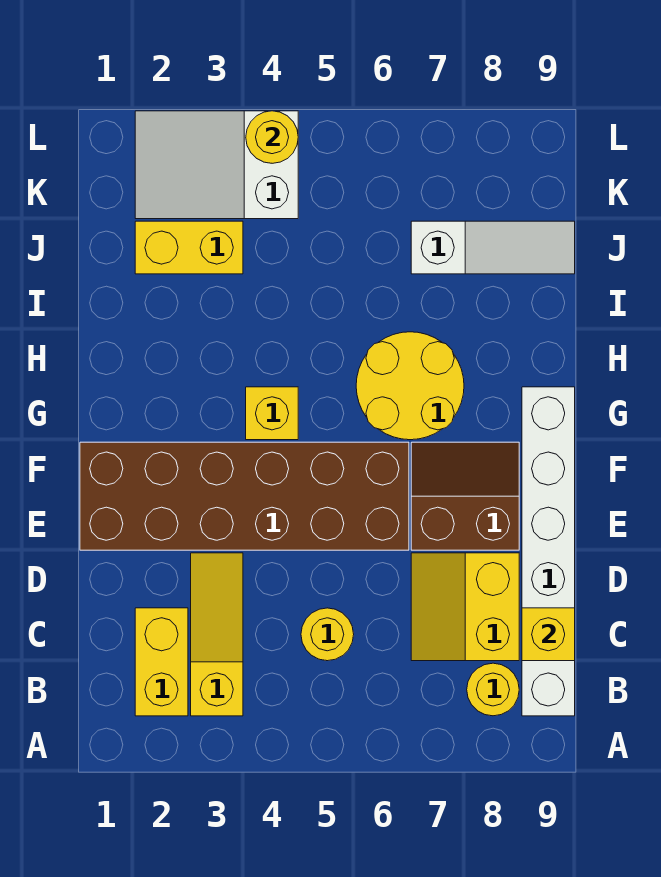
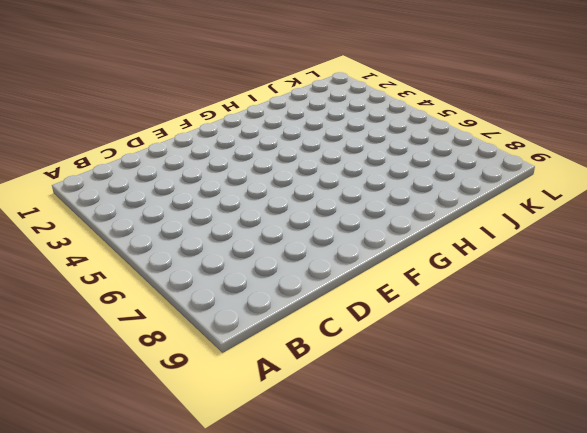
none -> yellow 1x2 brick [135,608,188,716]
none -> yellow 1x3 slope [191,553,243,716]
none -> yellow 1x1 round brick [467,663,519,716]

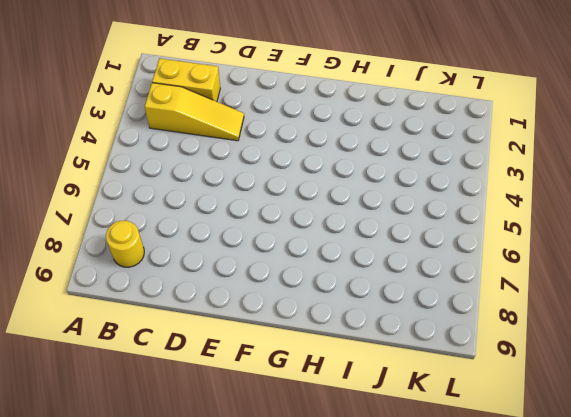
none -> white 1x6 brick [522,387,575,716]
none -> yellow 1x1 round brick [301,608,354,661]
none -> yellow 2x2 slope [411,553,519,661]

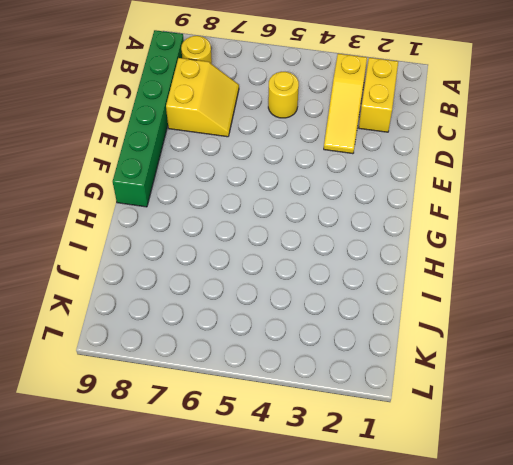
green 1x6 brick [113,30,184,207] -> white 1x6 brick [522,387,575,716]
none -> brown 2x6 brick [80,442,409,550]
none -> brown 2x2 slope [411,442,519,550]
none -> yellow 1x1 brick [246,387,298,440]

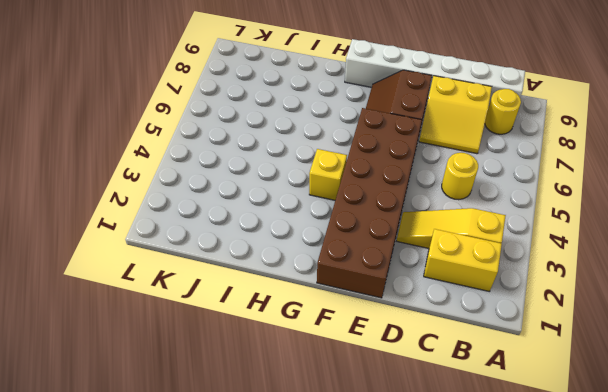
none -> yellow 2x2 round brick [356,332,464,440]
none -> yellow 1x2 brick [135,221,243,274]
none -> white 1x3 slope [411,221,575,274]

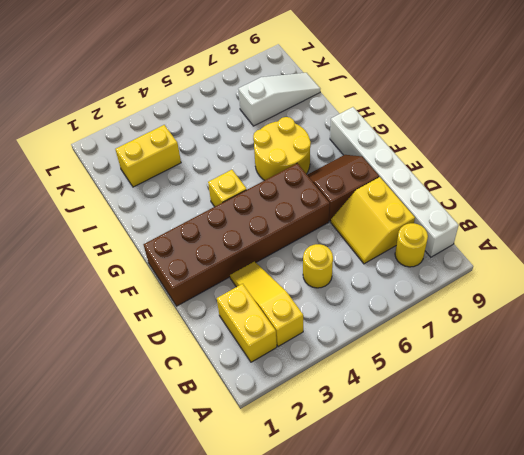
none -> white 2x3 slope [135,111,298,219]
none -> yellow 1x1 brick [522,608,575,661]
none -> yellow 1x1 round brick [246,111,298,163]

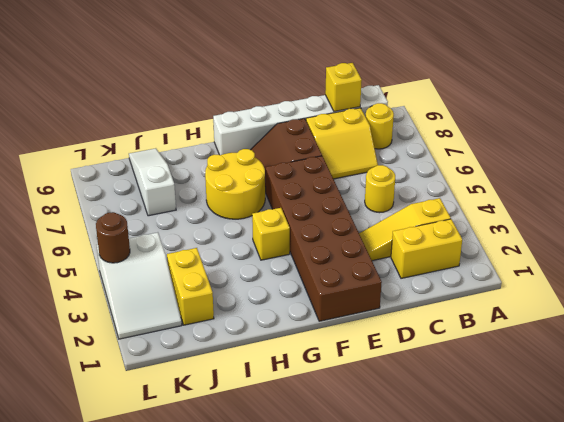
brown 1x1 round brick [96,212,130,263] -> yellow 1x1 round brick [246,111,298,163]

